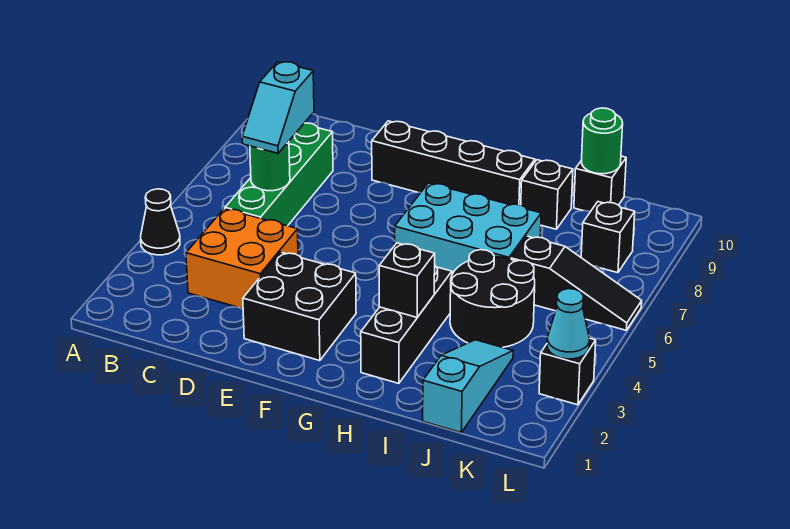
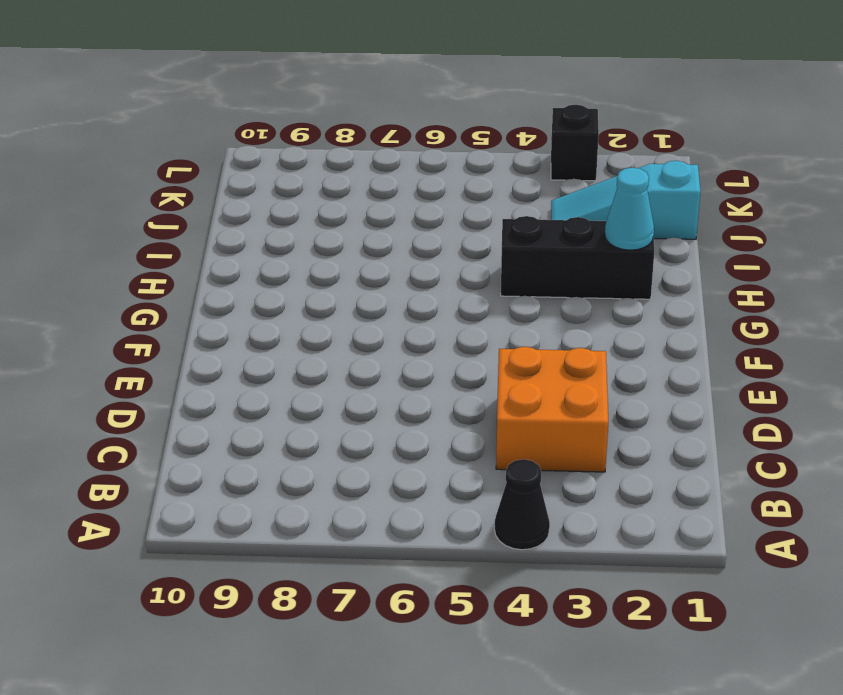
cyan 1x1 cone [605,168,654,250] -> cyan 1x1 cone moved to [547,289,590,359]
none -> green 1x4 brick [225,123,333,226]
none -> black 2x2 brick [243,252,356,361]
none -> black 1x4 brick [372,121,535,205]

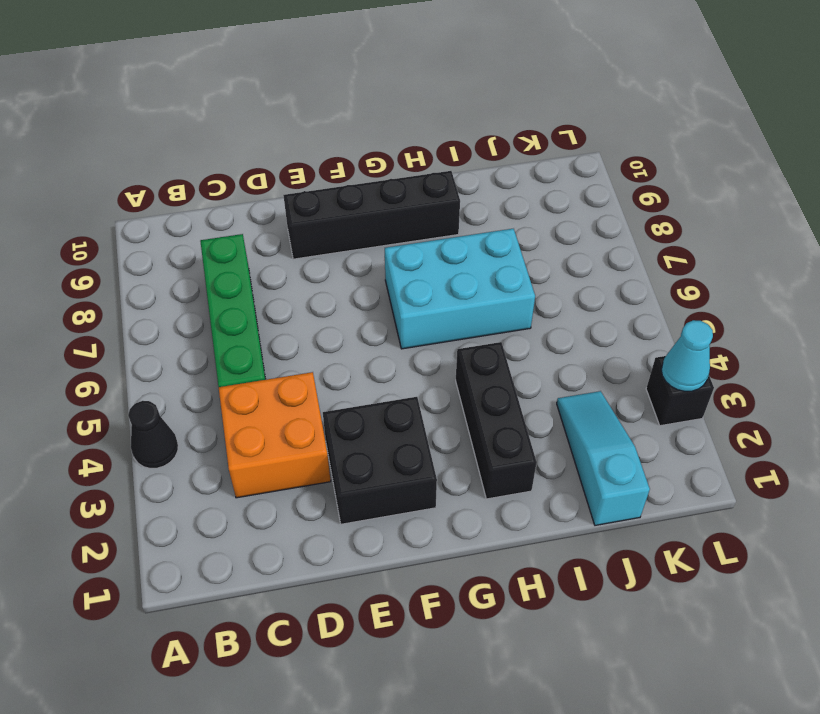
none -> black 2x2 round brick [450,250,535,347]
none -> black 1x1 brick [521,160,573,229]
none -> black 1x3 slope [511,236,642,330]

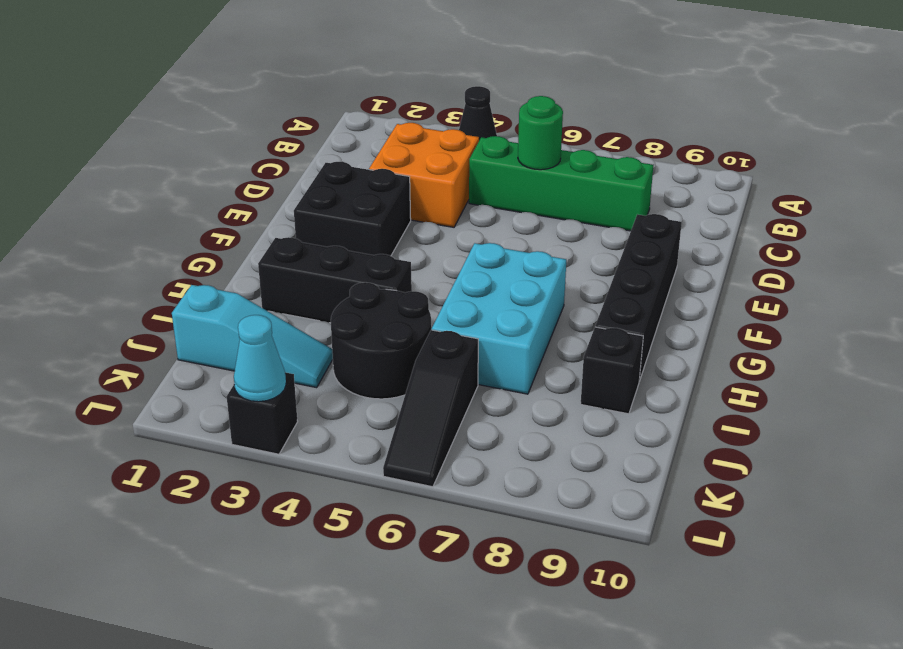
none -> black 1x1 brick [574,156,626,212]
none -> black 1x1 brick [581,202,635,273]
none -> black 1x1 brick [379,243,435,317]

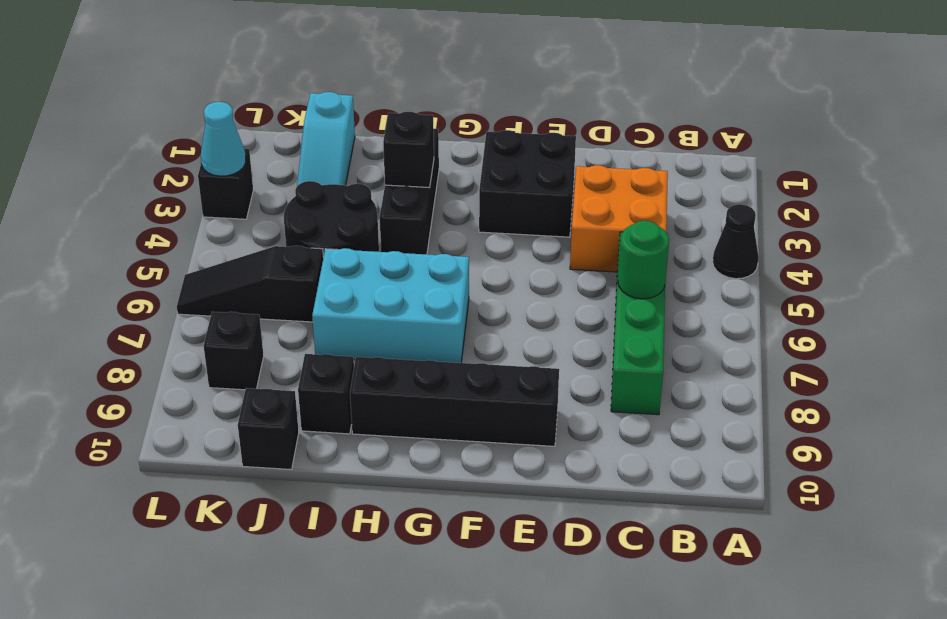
none -> green 1x1 round brick [582,108,623,174]
none -> cyan 1x2 slope [242,62,314,153]

